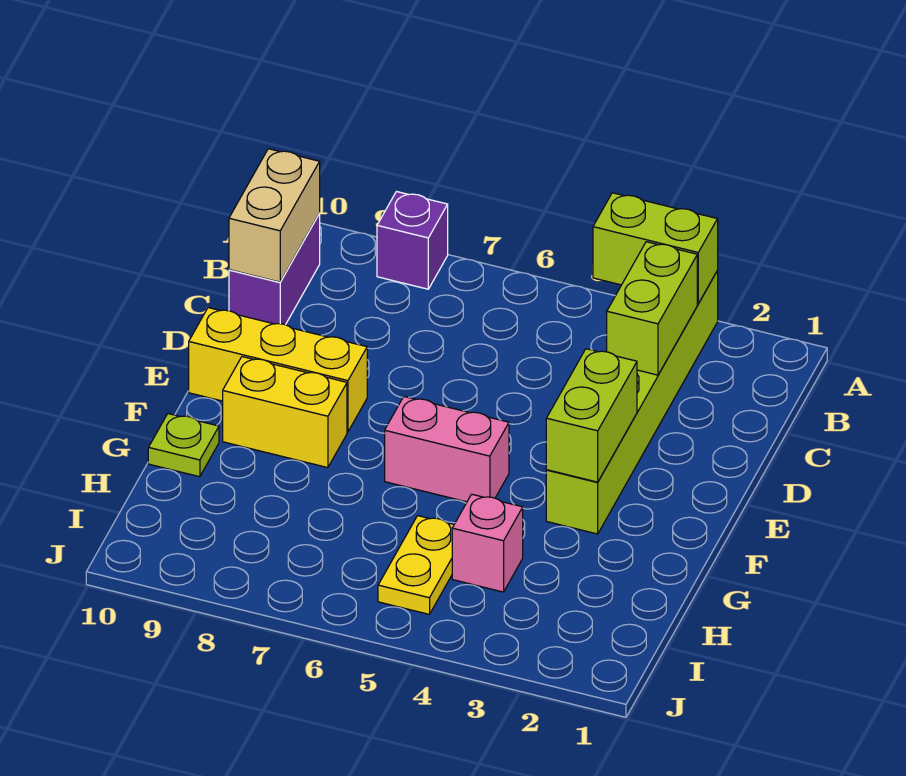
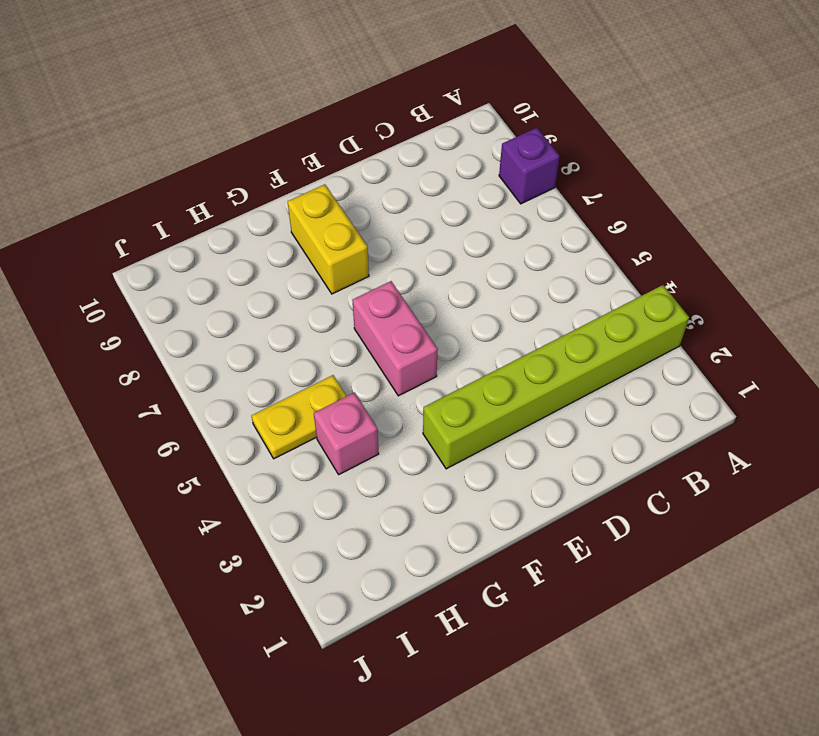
none -> purple 1x2 brick [229,214,320,325]
none -> yellow 1x3 brick [189,308,367,432]
none -> lime 1x1 plate [148,414,219,477]

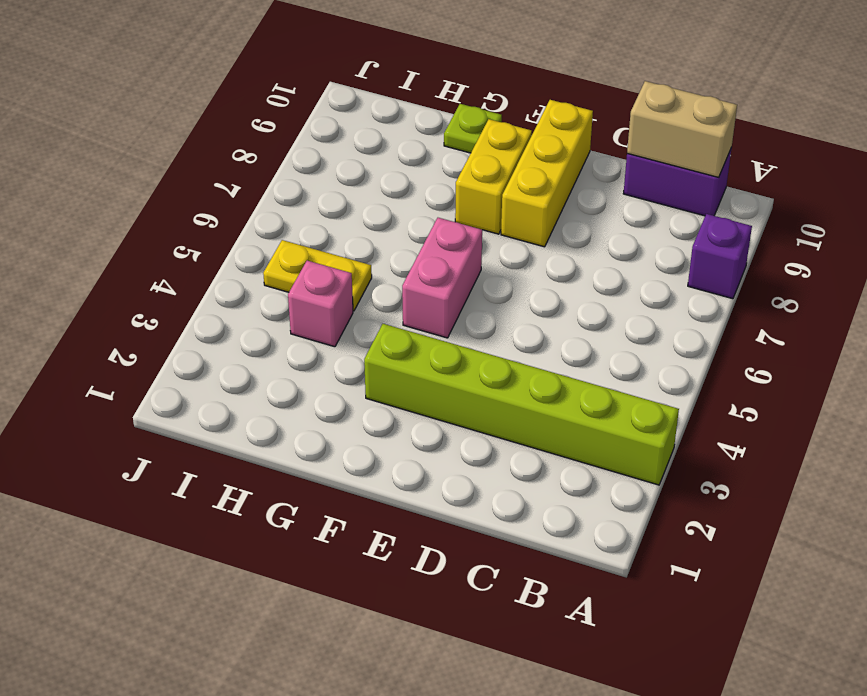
none -> lime 1x2 brick [593,193,718,304]
none -> lime 1x2 brick [607,242,697,375]
none -> lime 1x2 brick [546,349,637,482]

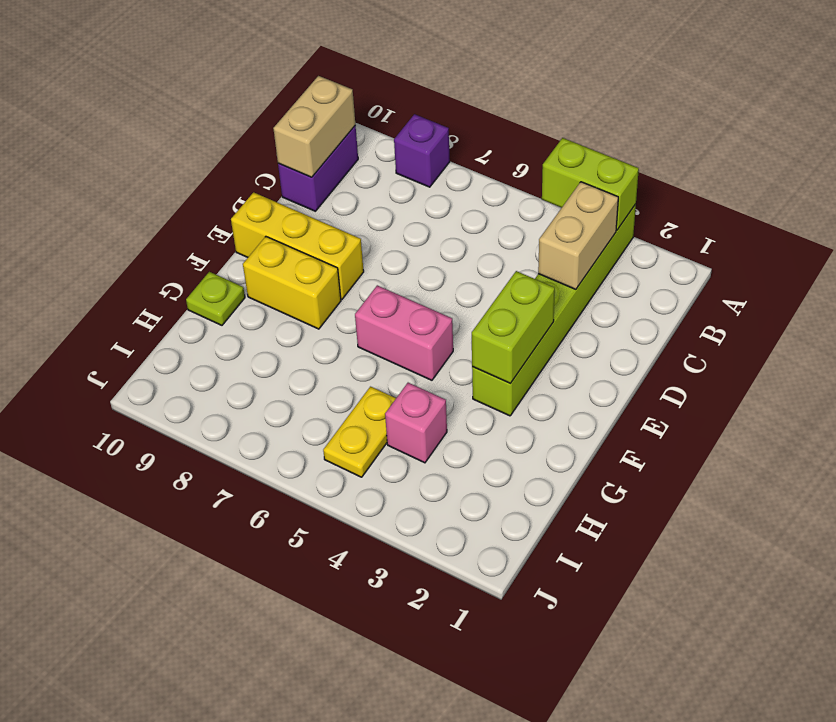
tan 1x2 brick [538,182,618,289] -> lime 1x2 brick [607,242,697,375]

